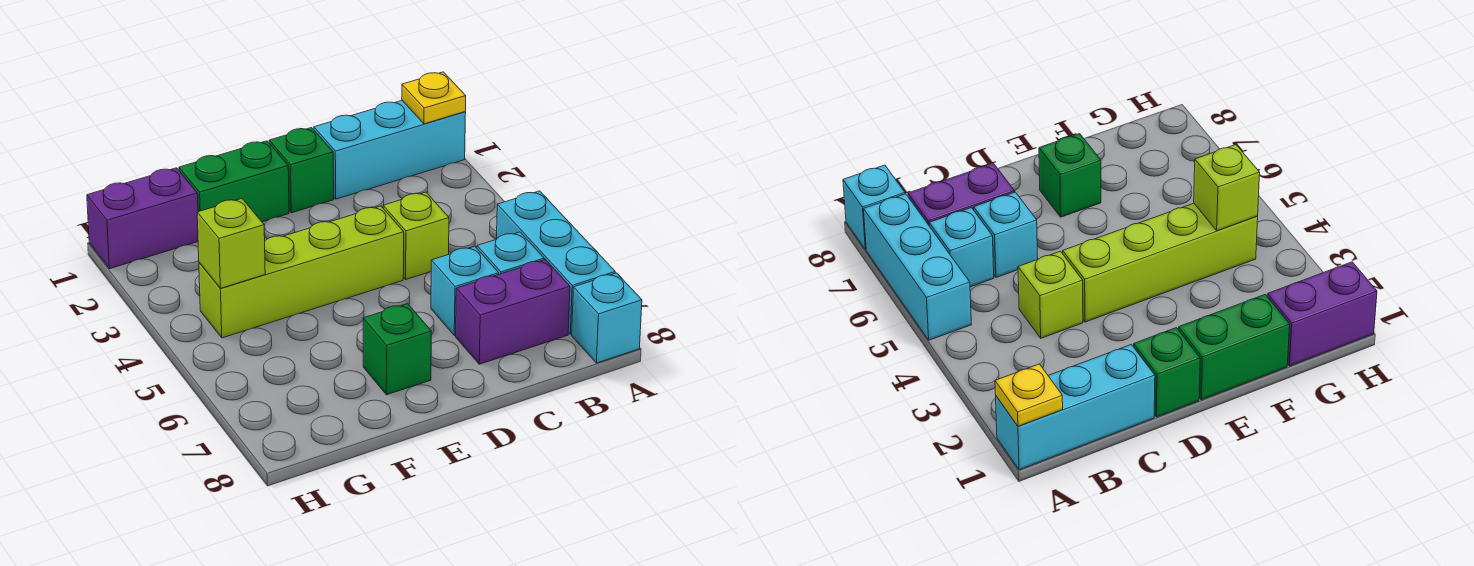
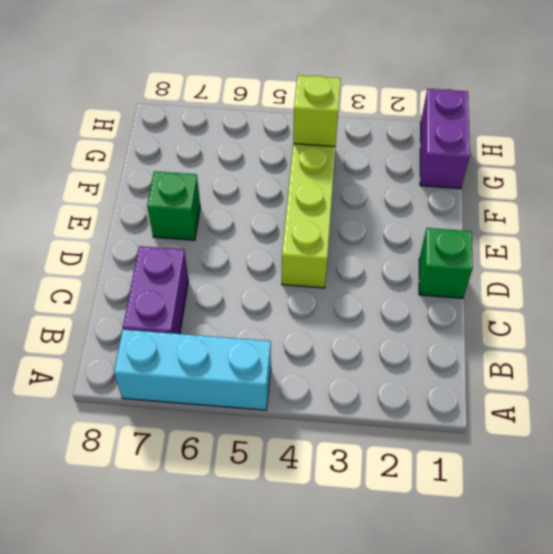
none -> cyan 1x3 brick [314,101,466,199]
none -> cyan 1x1 brick [572,273,642,363]
none -> cyan 1x1 brick [477,232,544,274]

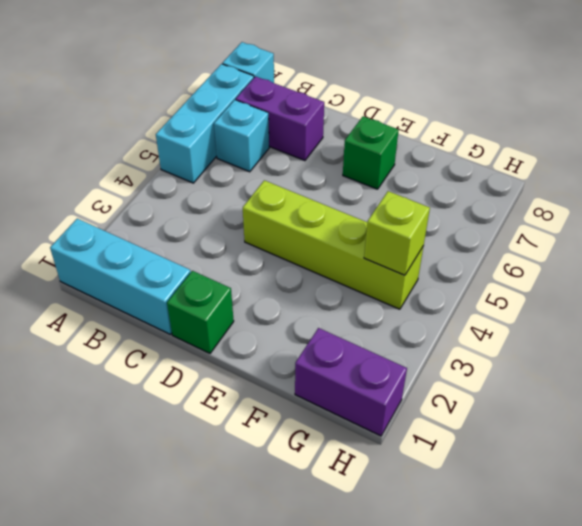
none -> lime 1x1 brick [383,192,449,279]
none -> cyan 1x1 brick [431,246,499,335]
none -> green 1x2 brick [179,141,289,222]

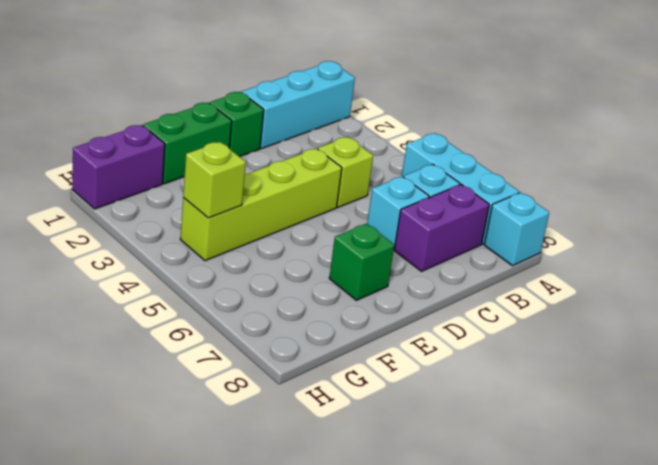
none -> yellow 1x1 plate [402,72,466,124]

